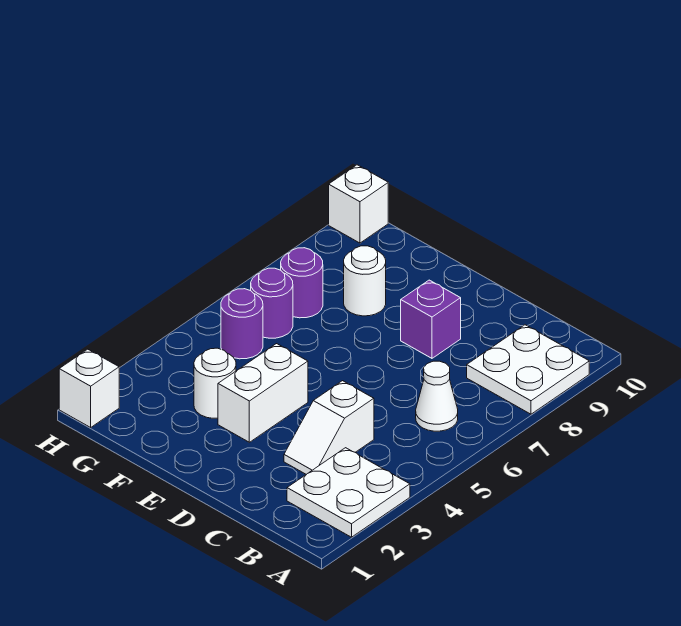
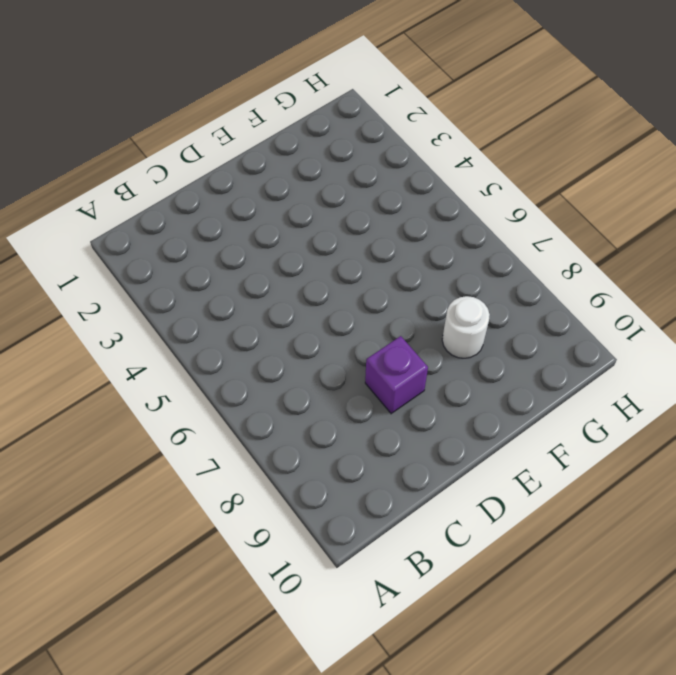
none -> white 2x2 plate [287,448,410,537]
none -> white 2x2 plate [467,325,589,414]
none -> white 1x1 cone [416,361,458,431]

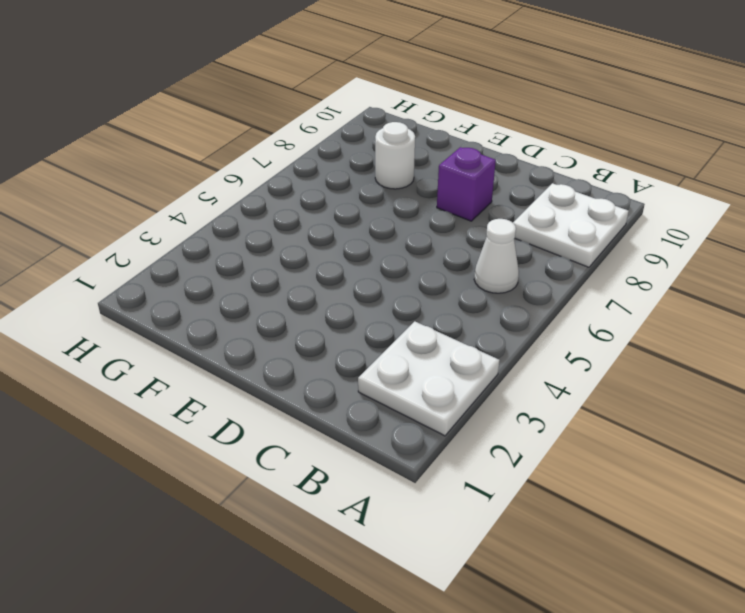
none -> white 1x2 slope [284,381,374,474]
none -> white 1x2 brick [218,344,308,442]
none -> white 1x1 round brick [194,348,236,418]

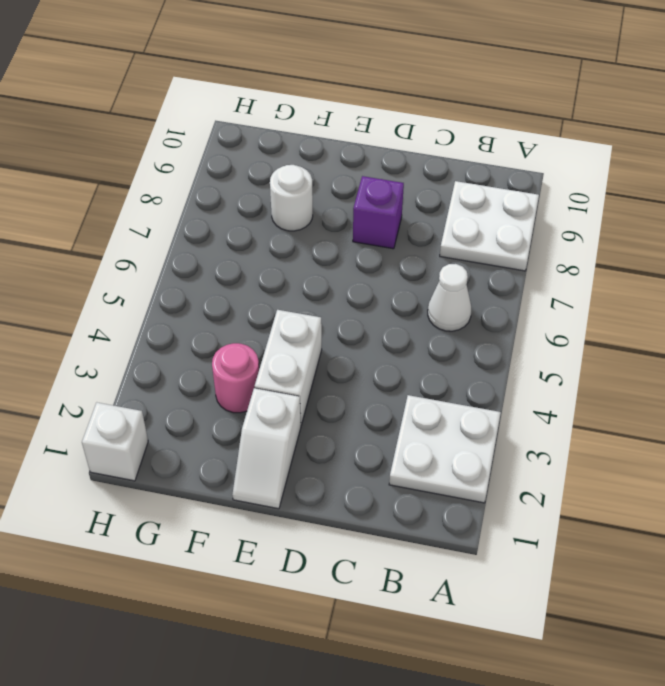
white 1x2 slope [232,388,301,509] -> white 1x2 slope moved to [284,381,374,474]
pink 1x1 round brick [212,343,259,413] -> white 1x1 round brick [194,348,236,418]
none -> purple 1x1 round brick [221,289,263,359]
none -> purple 1x1 round brick [251,268,293,338]
none -> purple 1x1 round brick [281,248,323,318]

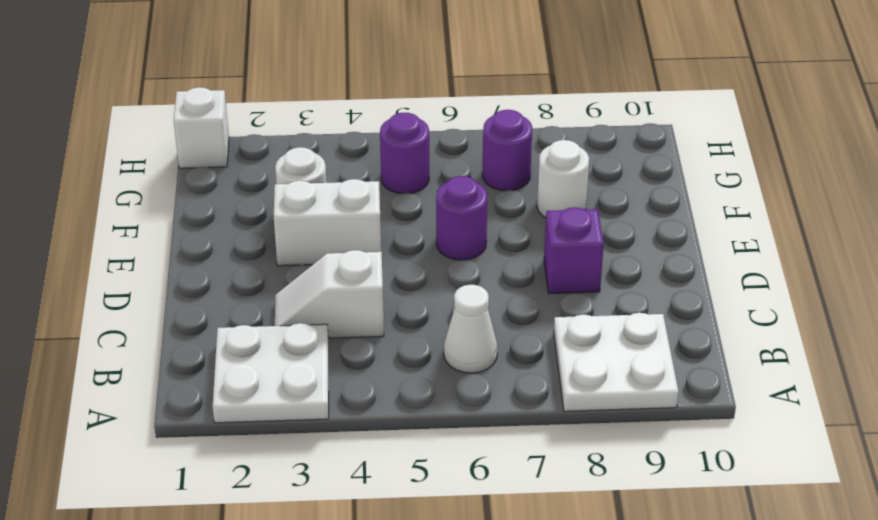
purple 1x1 round brick [436,176,488,260] -> purple 1x1 round brick moved to [251,268,293,338]
none -> white 1x1 brick [329,165,388,243]

